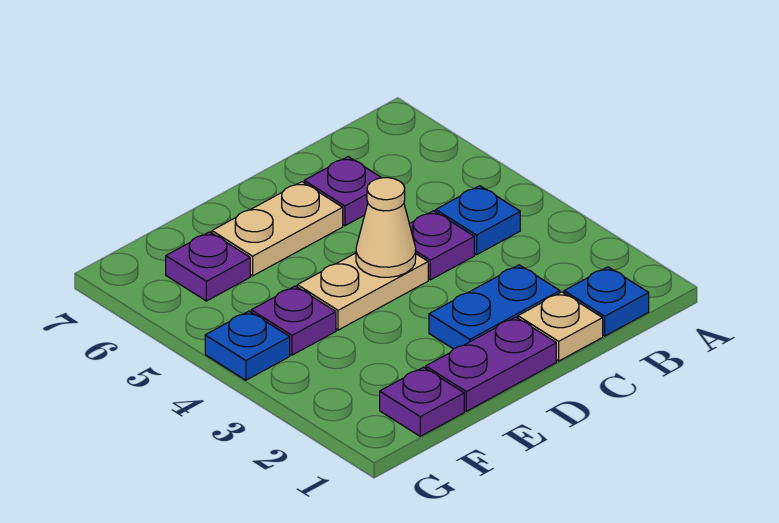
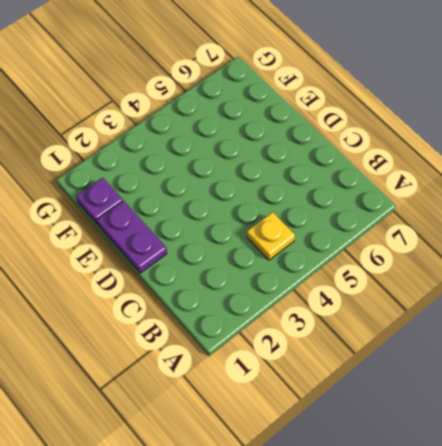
yellow 1x1 plate [247,212,295,260] -> blue 1x1 plate [436,186,520,255]
none -> blue 1x1 plate [564,267,649,336]
none -> tan 1x1 plate [518,292,603,361]
none -> blue 1x2 plate [429,265,560,349]

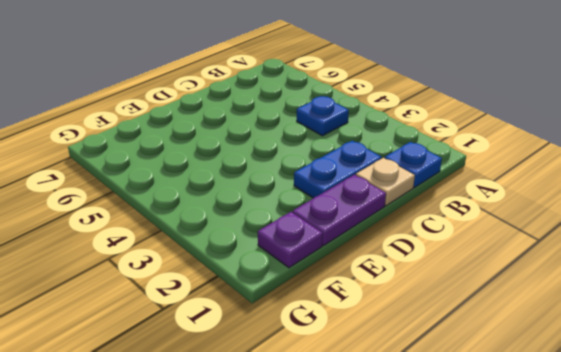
none -> purple 1x1 plate [410,211,474,280]
none -> purple 1x1 plate [304,157,381,226]
none -> tan 1x2 plate [297,253,428,330]

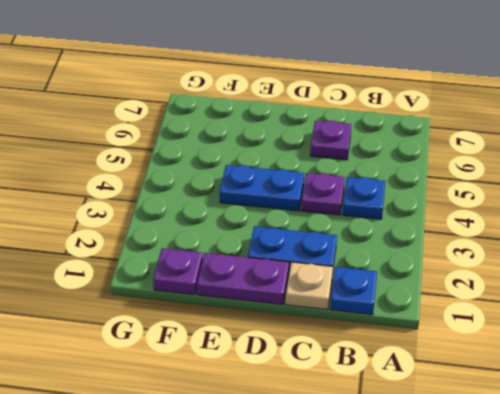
blue 1x2 plate [220,165,304,211] -> tan 1x2 plate [297,253,428,330]
none -> tan 1x2 plate [212,182,343,276]
none -> purple 1x1 plate [251,286,336,355]
none -> purple 1x1 plate [166,232,250,301]

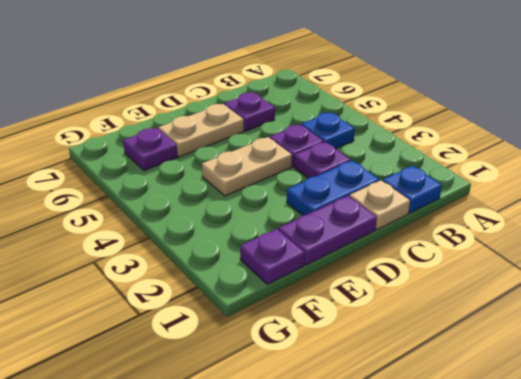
purple 1x1 plate [294,142,351,178] -> purple 1x1 plate moved to [251,286,336,355]
none -> blue 1x1 plate [205,311,290,380]
none -> tan 1x1 cone [356,178,416,277]

